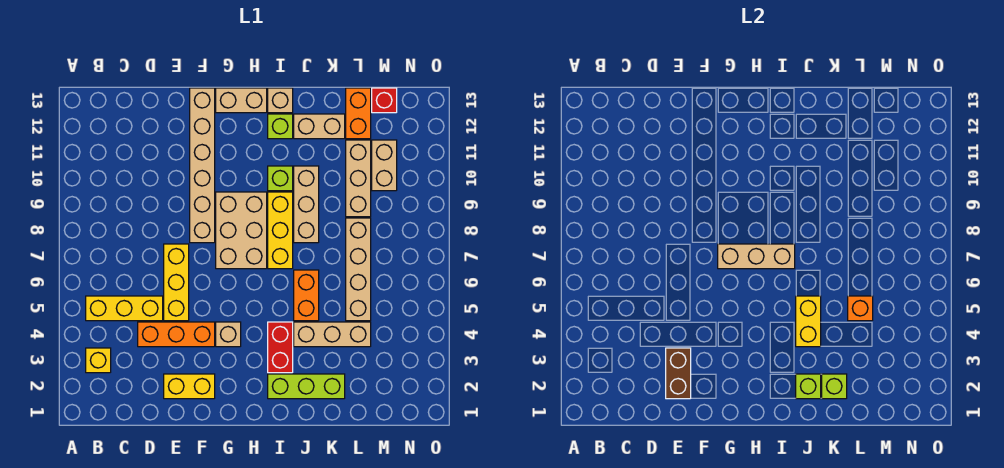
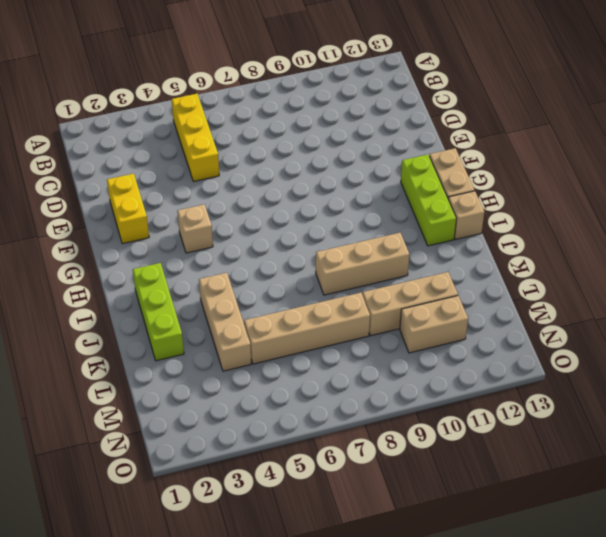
lime 1x3 brick [401,154,456,246] -> lime 1x1 brick [268,114,293,139]
none -> yellow 1x1 brick [86,348,111,373]
none -> orange 1x3 brick [138,322,215,347]
none -> yellow 1x3 brick [164,244,189,321]
none -> tan 1x6 brick [190,88,215,243]

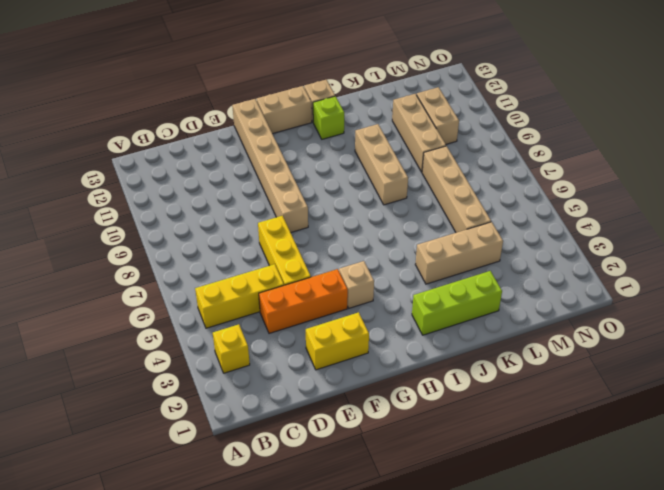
none -> tan 2x3 brick [216,192,267,269]
none -> red 1x2 brick [268,322,293,373]
none -> yellow 1x3 brick [268,192,293,269]
none -> lime 1x1 brick [268,166,293,191]

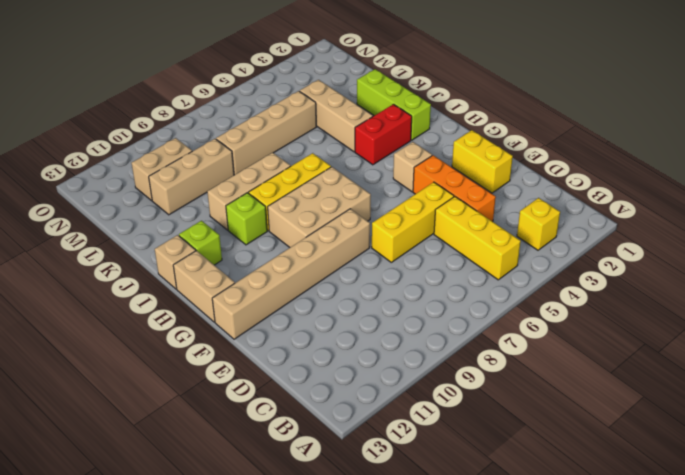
none -> orange 1x2 brick [294,270,319,321]
none -> tan 1x2 brick [294,114,345,139]
none -> orange 1x2 brick [346,88,371,139]
none -> red 1x1 brick [372,88,397,113]

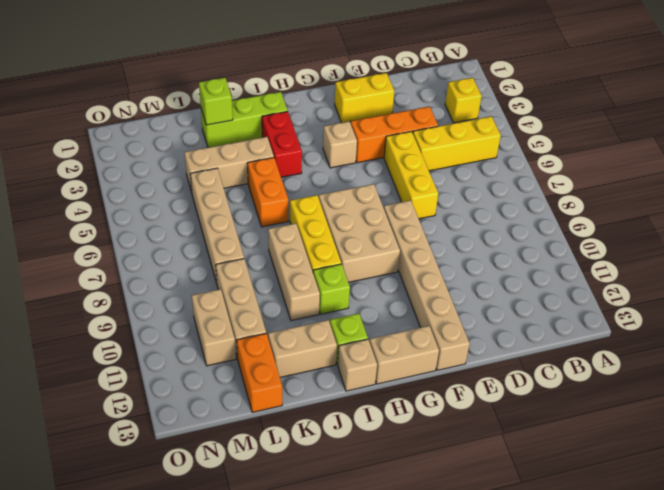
none -> red 1x1 brick [372,88,397,113]
none -> brown 1x2 brick [666,348,691,399]
none -> tan 1x3 brick [718,244,795,269]
none -> lime 1x1 brick [796,374,821,399]

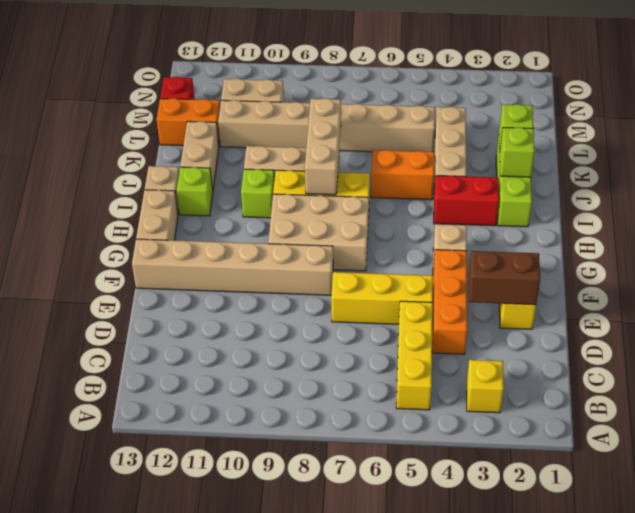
tan 1x3 brick [305,98,341,195] -> tan 1x3 brick moved to [718,244,795,269]
none -> yellow 1x2 brick [796,296,821,347]
none -> orange 1x1 brick [848,296,873,321]

